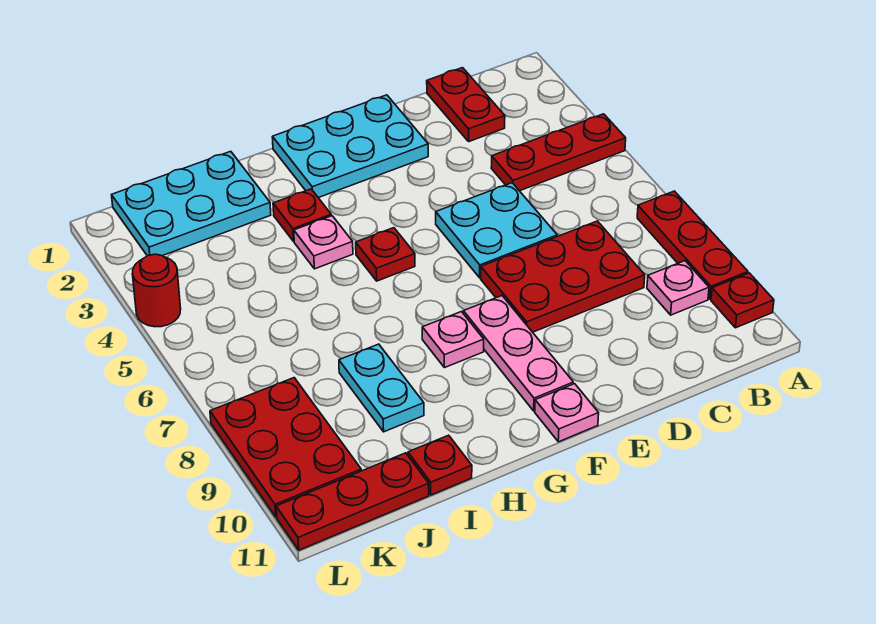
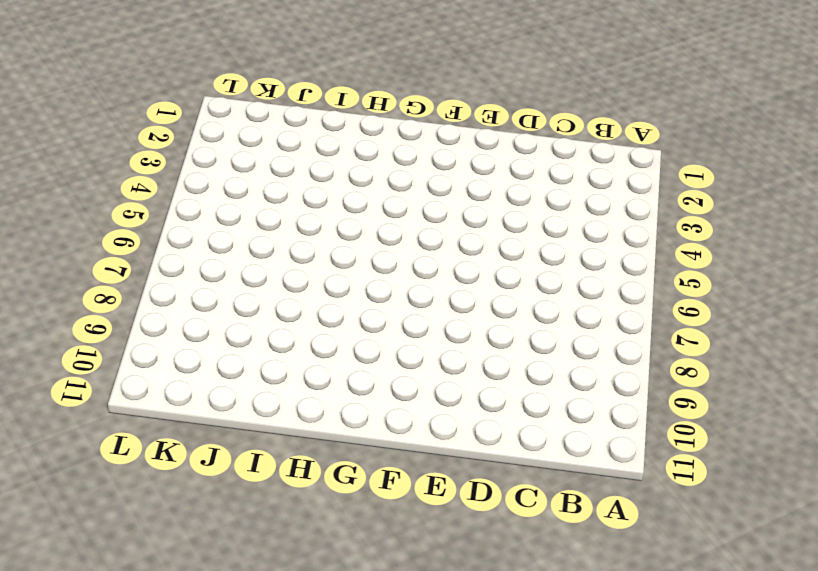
none -> red 1x3 plate [491,114,626,191]
none -> red 1x3 plate [637,191,748,299]
none -> red 1x1 plate [711,273,774,328]

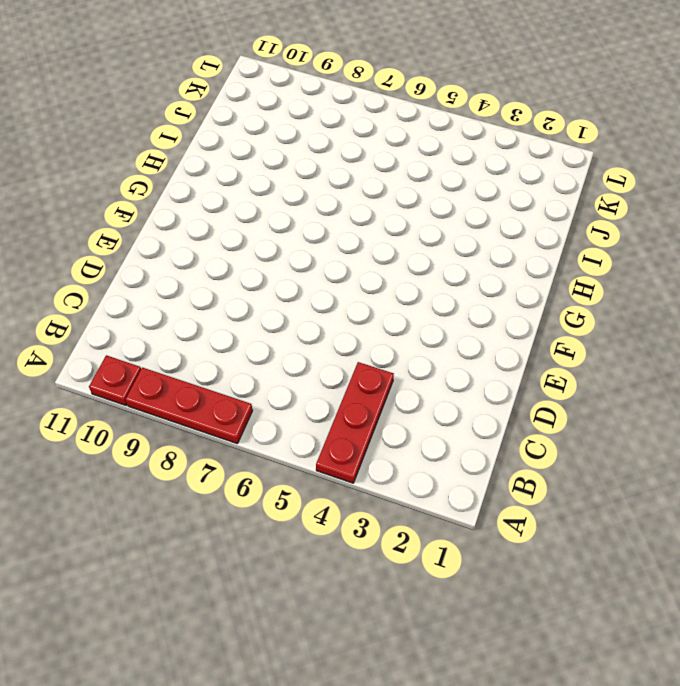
none -> pink 1x1 plate [647,261,709,315]
none -> red 1x2 plate [427,68,505,142]
none -> red 2x3 plate [481,221,645,332]

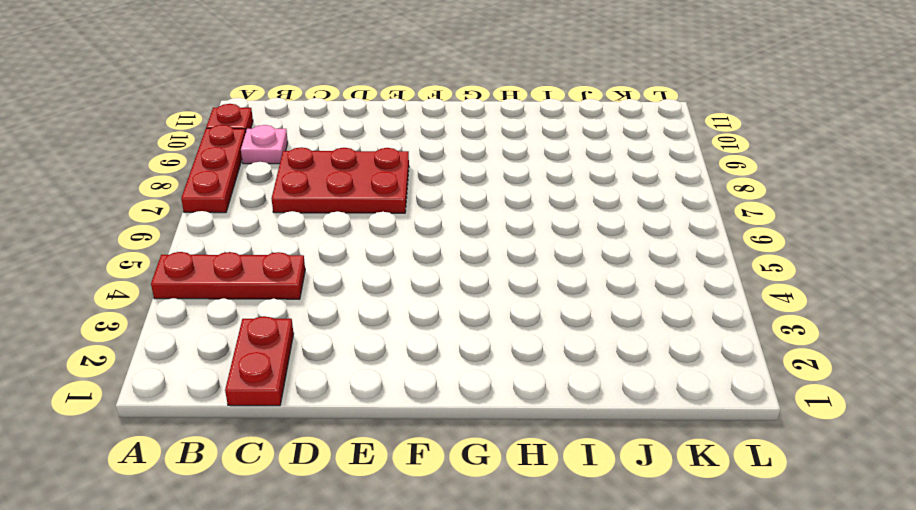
none -> cyan 2x2 plate [436,183,557,278]
none -> cyan 2x3 plate [272,95,428,198]
none -> pink 1x3 plate [463,296,573,411]

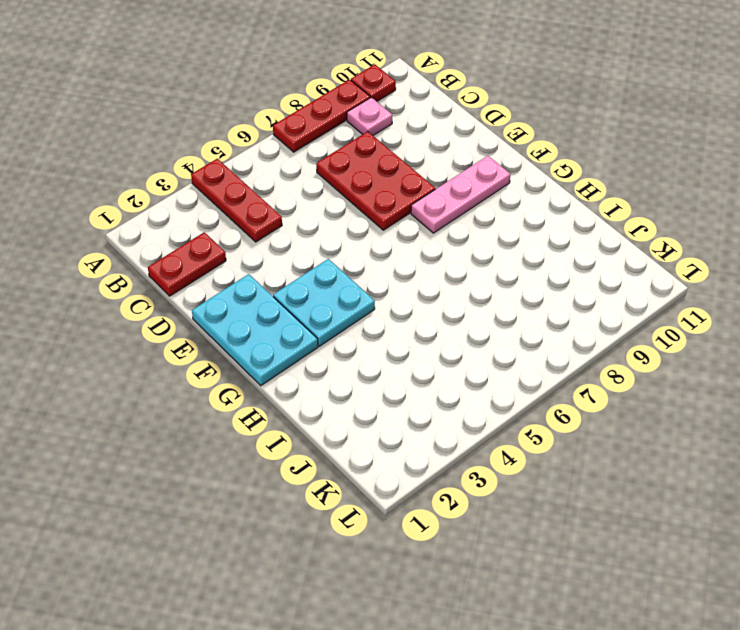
cyan 2x2 plate [273,259,375,346] -> cyan 2x2 plate moved to [436,183,557,278]
none -> pink 1x1 plate [535,384,599,442]
none -> red 1x1 plate [356,228,415,281]
none -> pink 1x1 plate [422,312,484,368]

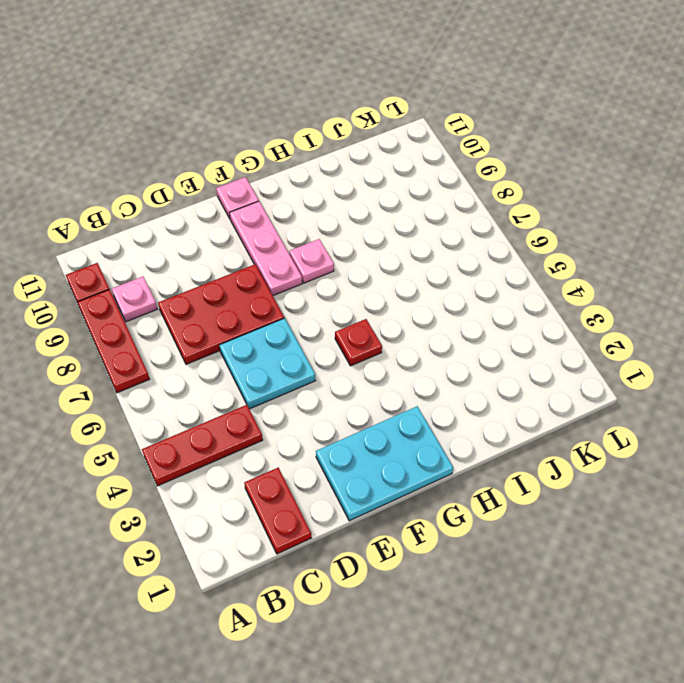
none -> red 1x1 plate [273,189,331,241]
none -> pink 1x1 plate [294,216,353,269]
none -> cyan 2x3 plate [112,151,271,256]

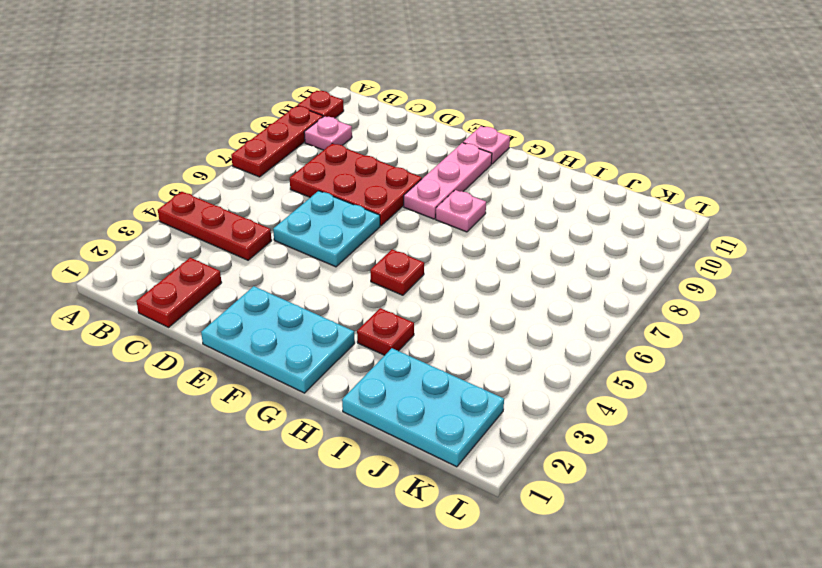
none -> pink 1x1 plate [294,216,353,269]
none -> cyan 1x2 plate [339,344,424,432]
none -> red 1x1 plate [408,435,472,495]

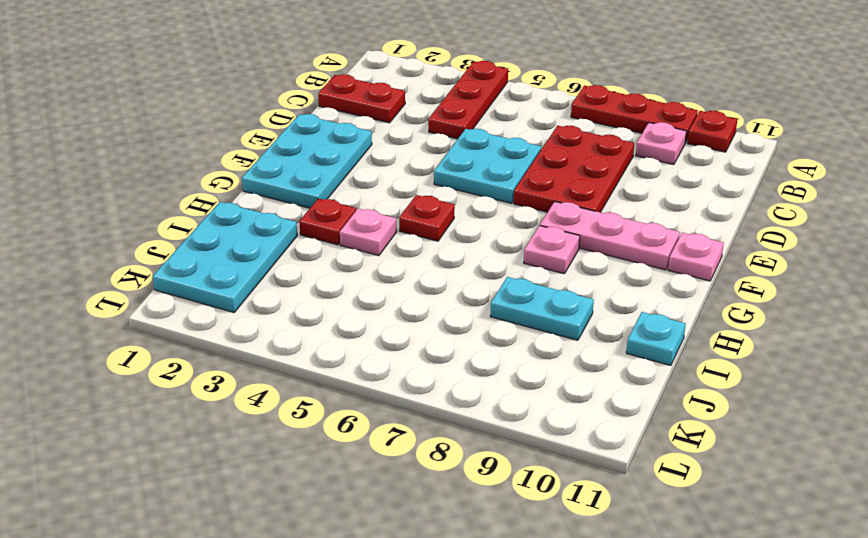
cyan 1x1 plate [626,312,686,365] -> red 1x1 plate [408,435,472,495]
none -> red 1x3 plate [276,453,429,550]
none -> red 2x3 plate [210,378,361,517]
none -> red 1x1 round brick [132,254,181,327]

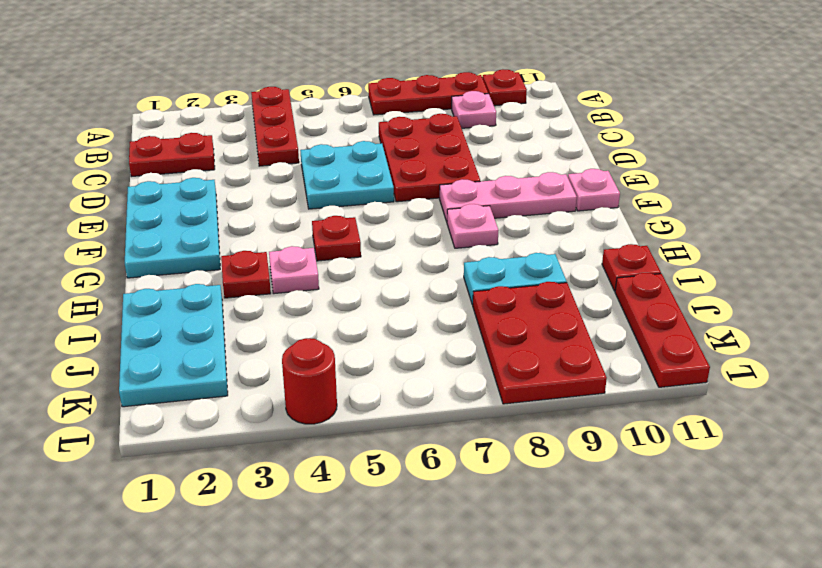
red 2x3 plate [473,282,607,404] -> red 2x3 plate turned to [210,378,361,517]

